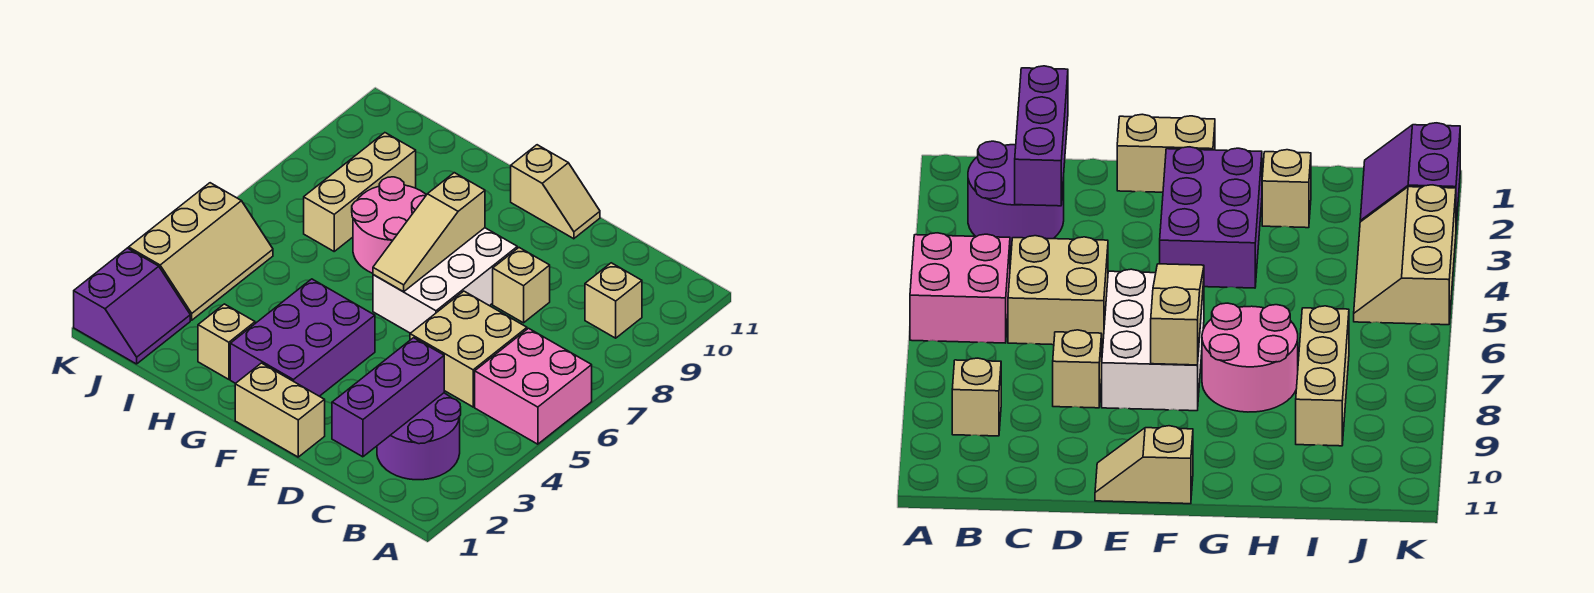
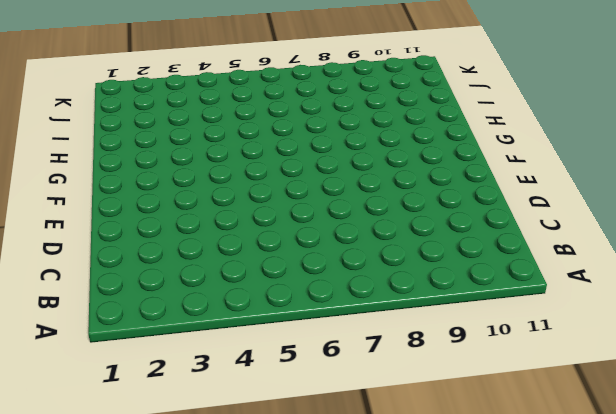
none -> pink 2x2 brick [475,328,592,444]
none -> purple 2x2 round brick [377,393,461,480]
none -> tan 1x1 brick [585,263,642,338]

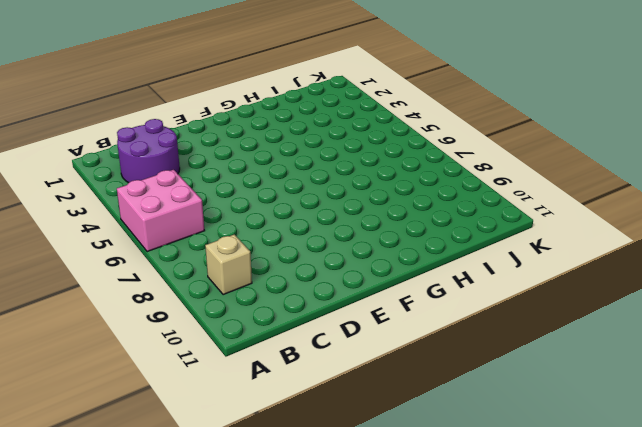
none -> tan 2x2 brick [410,291,527,407]
none -> tan 1x1 brick [493,248,550,323]
none -> tan 1x2 brick [235,363,325,457]

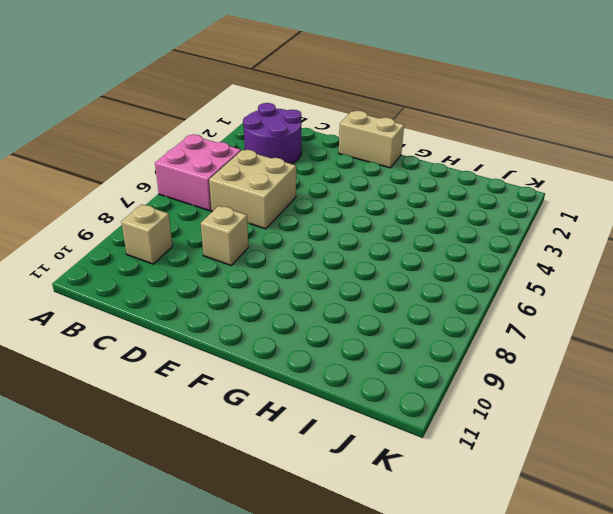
none -> white 2x3 brick [373,228,517,333]
none -> tan 1x2 slope [511,145,600,239]
none -> purple 2x3 brick [230,279,375,396]

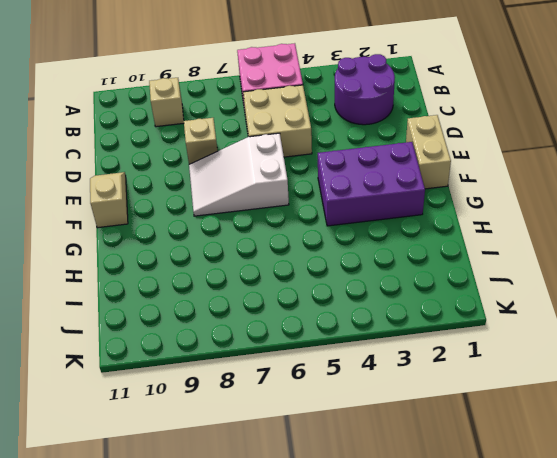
white 2x3 slope [189,133,289,216] -> white 2x3 brick [373,228,517,333]
none -> pink 2x2 round brick [352,177,426,273]
none -> tan 1x1 brick [198,304,255,379]
none -> tan 1x3 brick [304,133,416,251]

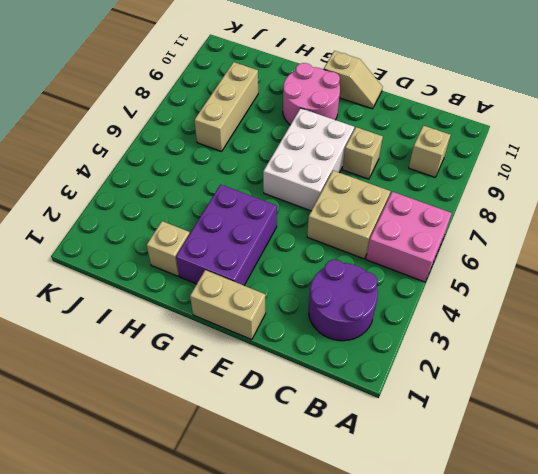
pink 2x2 round brick [283,63,340,125] -> pink 2x2 round brick moved to [352,177,426,273]
none -> purple 2x2 slope [74,248,190,364]
none -> tan 2x3 slope [129,183,273,320]
none -> purple 1x3 brick [332,338,444,457]

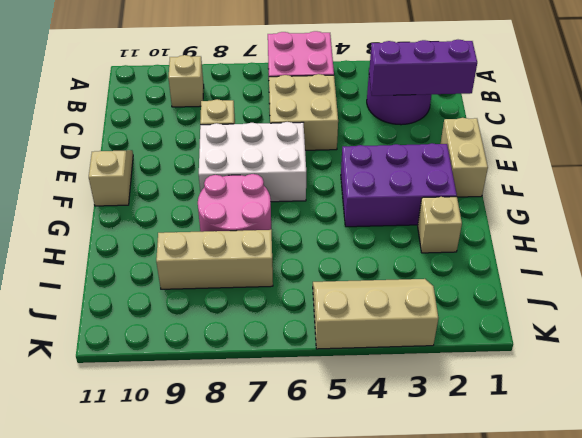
none -> purple 2x2 slope [74,248,190,364]
none -> tan 1x3 slope [373,173,485,292]

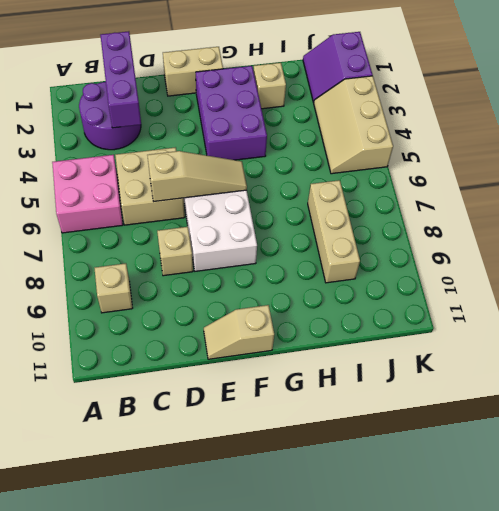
tan 1x3 slope [147,151,247,202] -> tan 1x3 slope turned to [373,173,485,292]
none -> pink 2x2 round brick [352,177,426,273]

